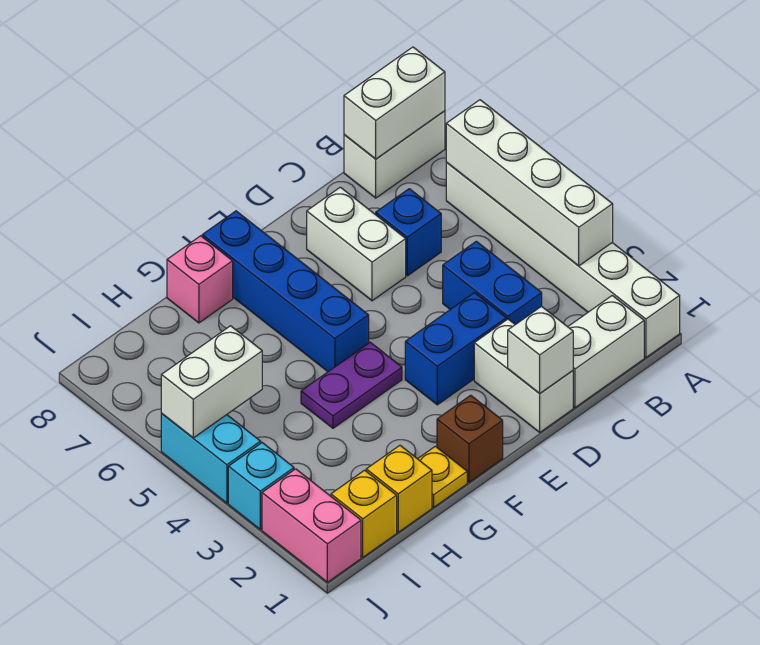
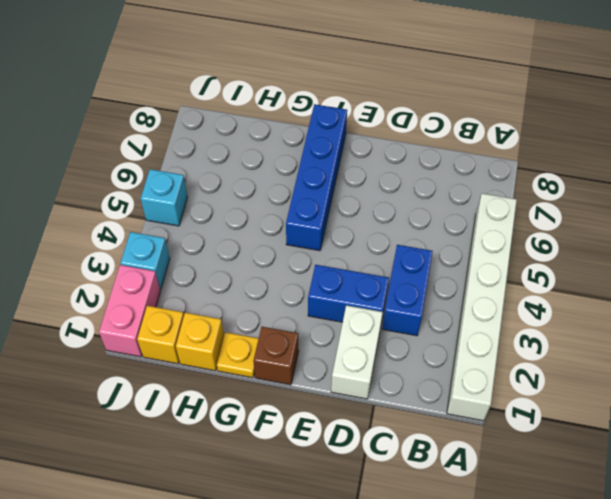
cyan 1x1 brick [141,169,187,226] -> cyan 1x2 brick [161,414,261,503]
none -> white 1x2 brick [344,111,445,198]
none -> white 1x2 brick [568,296,644,408]
none -> blue 1x1 brick [376,189,441,276]

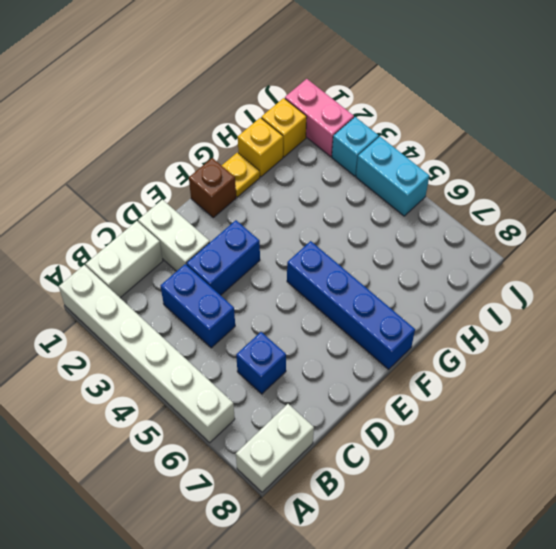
none -> white 1x2 brick [307,187,406,301]
none -> purple 1x2 plate [301,342,402,428]
none -> pink 1x1 brick [167,236,233,323]

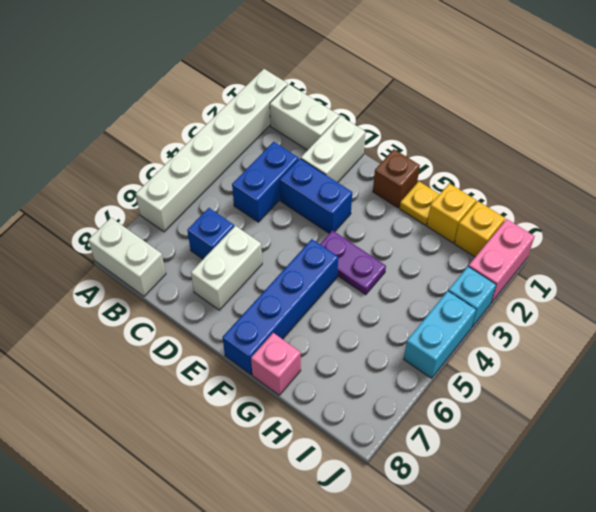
none -> white 1x4 brick [446,100,613,266]
none -> white 1x2 brick [344,47,445,159]
none -> white 1x1 brick [508,306,573,394]

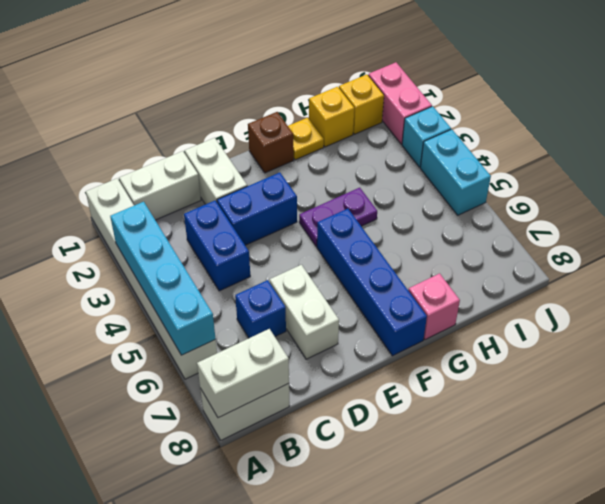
cyan 1x4 brick [110,202,215,355] -> white 1x4 brick [446,100,613,266]
none -> white 1x1 brick [508,306,573,394]
none -> white 1x2 brick [161,326,262,438]

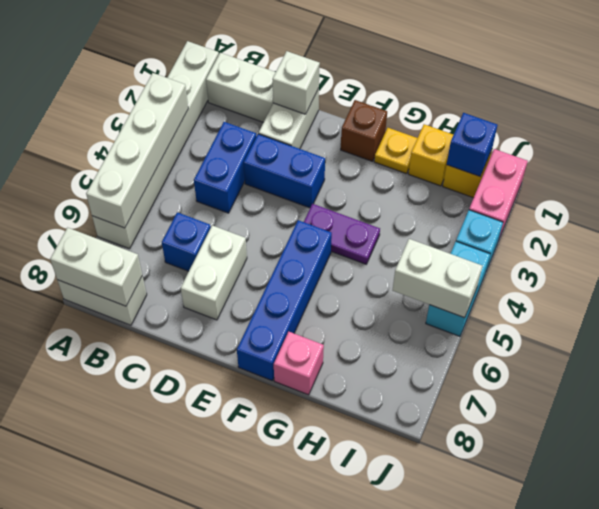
blue 1x1 brick [447,113,497,176] -> none

